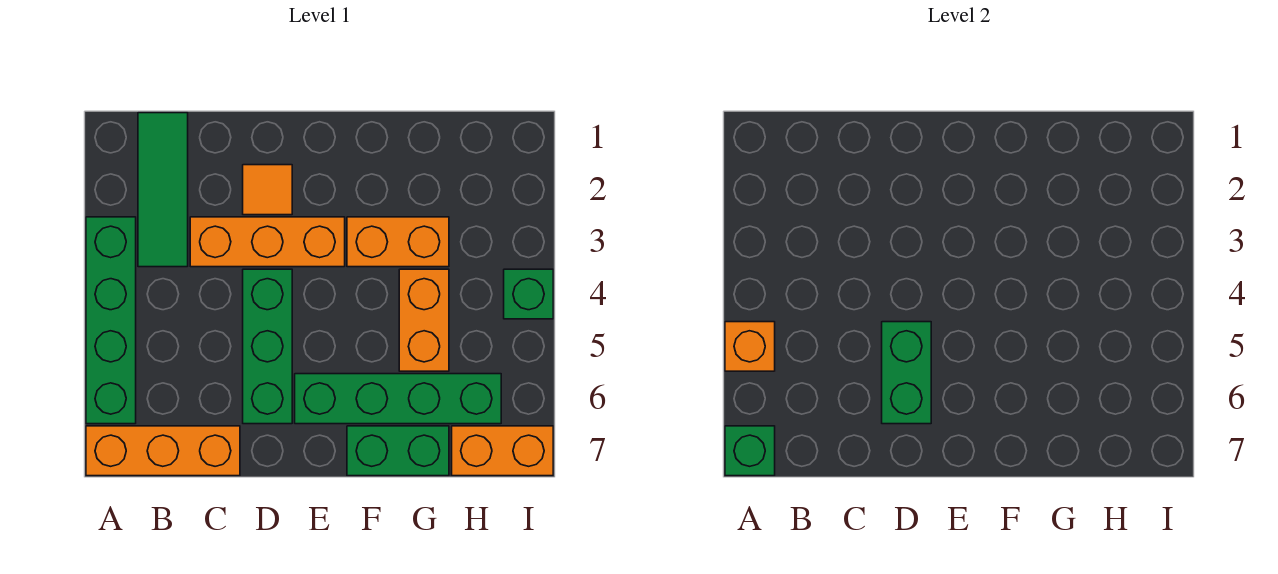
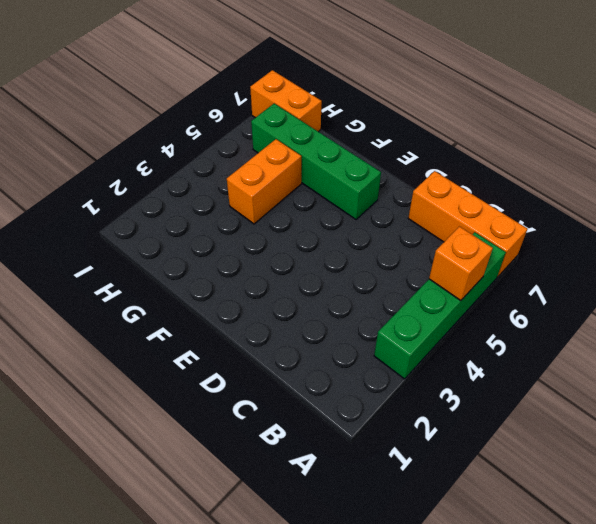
none -> green 1x3 tile [138,113,188,267]
none -> orange 1x3 brick [190,217,345,267]
none -> orange 1x1 tile [243,165,292,215]

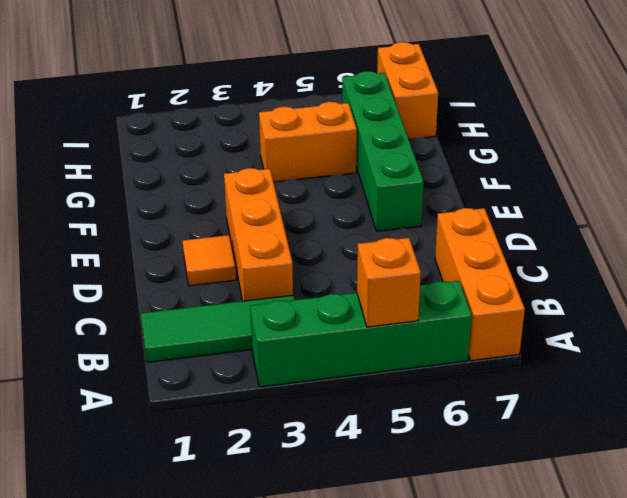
none -> green 1x3 brick [243,269,292,424]
none -> orange 1x2 brick [347,217,449,267]
none -> green 1x2 brick [347,426,449,476]

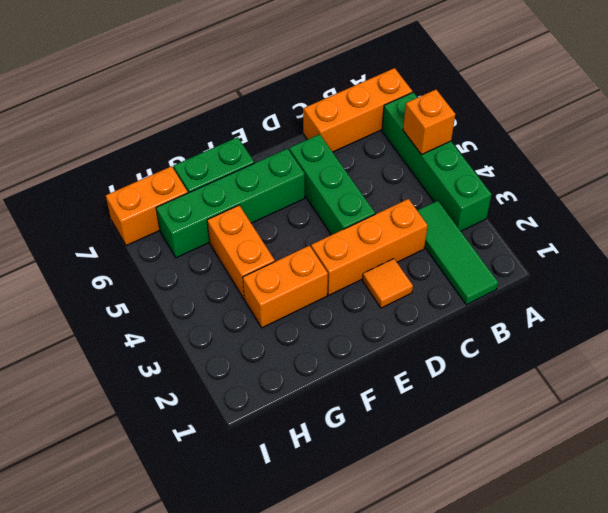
none -> green 1x1 brick [504,269,553,319]
none -> green 1x1 brick [725,426,775,476]
none -> green 1x2 brick [882,322,931,424]

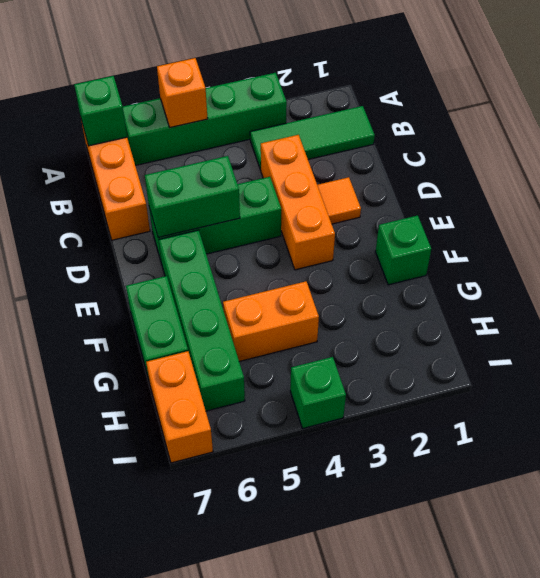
green 1x1 brick [376,215,431,285] -> none
none -> orange 1x2 brick [347,217,449,267]

